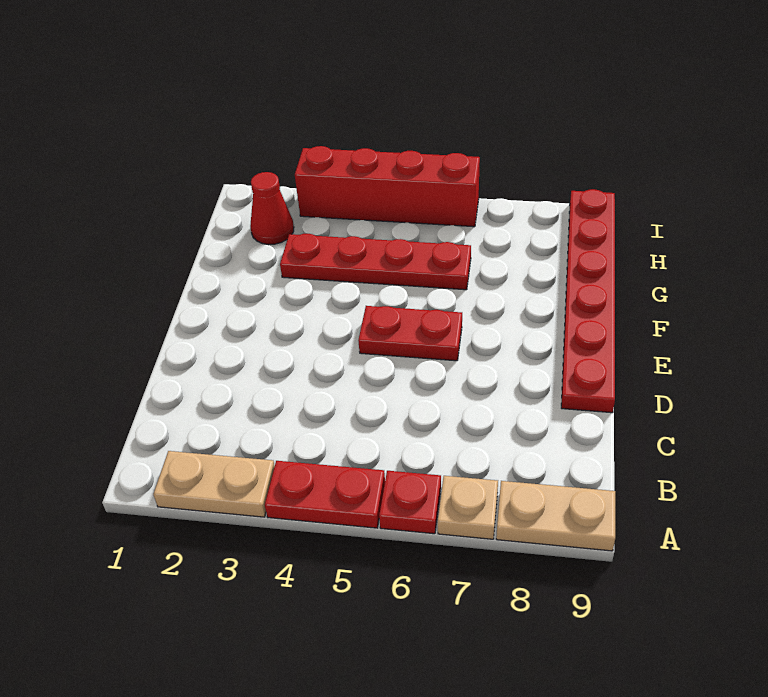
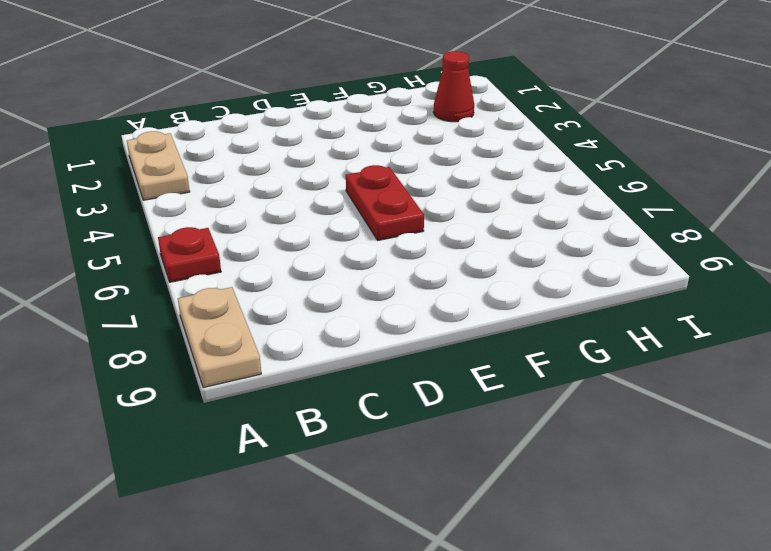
none -> red 1x2 plate [265,461,385,528]
none -> tan 1x1 plate [438,476,498,539]

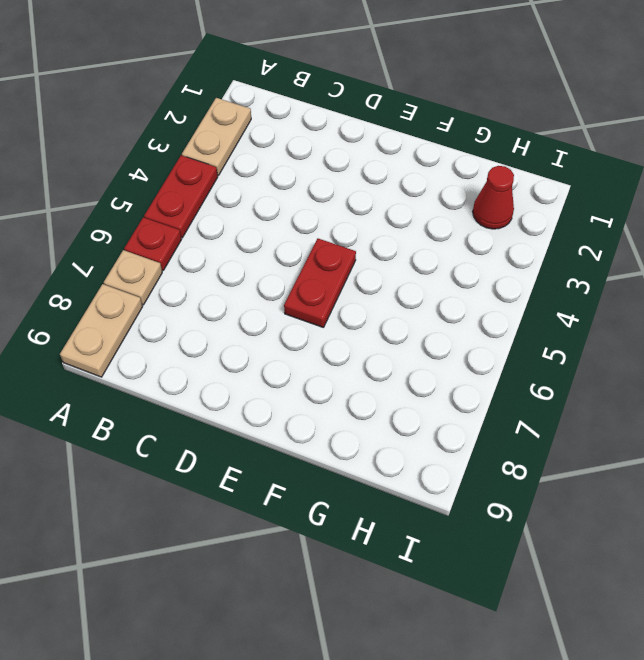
none -> red 1x6 plate [561,189,615,413]
none -> red 1x4 plate [280,234,471,290]

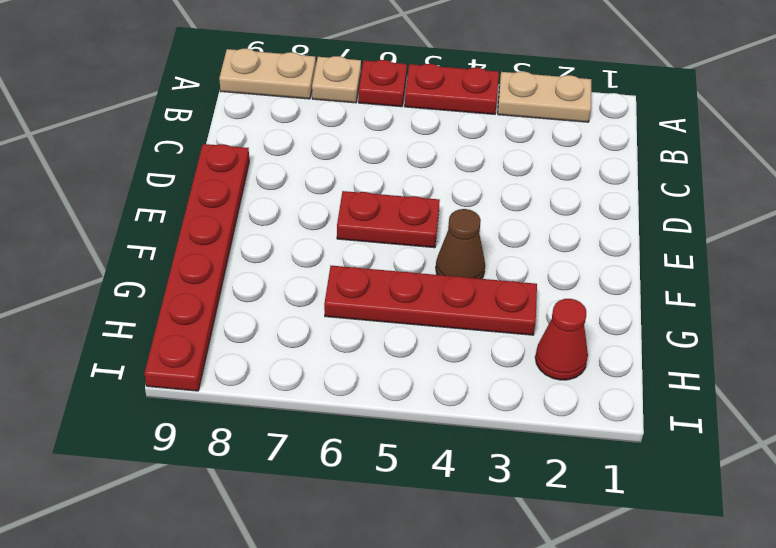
brown 1x1 cone [436,209,485,279] -> none
none -> red 1x4 brick [295,146,480,227]

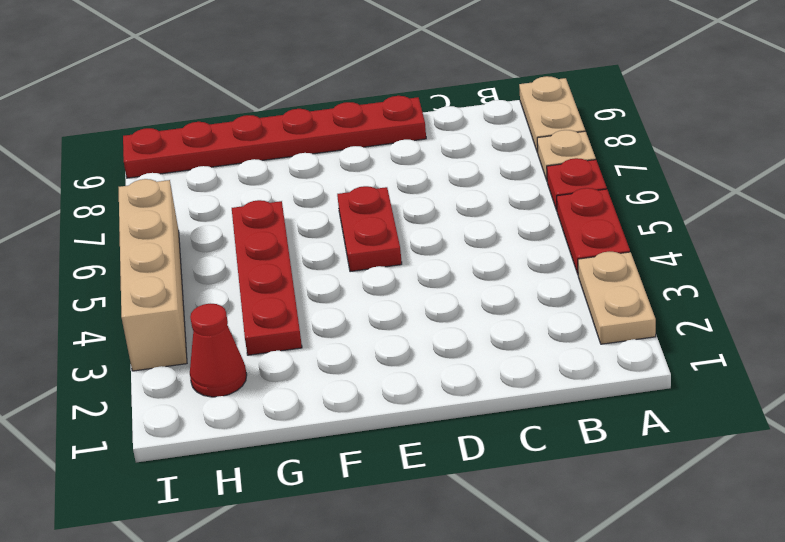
tan 1x4 brick [119,179,187,371] -> red 1x4 brick [295,146,480,227]

